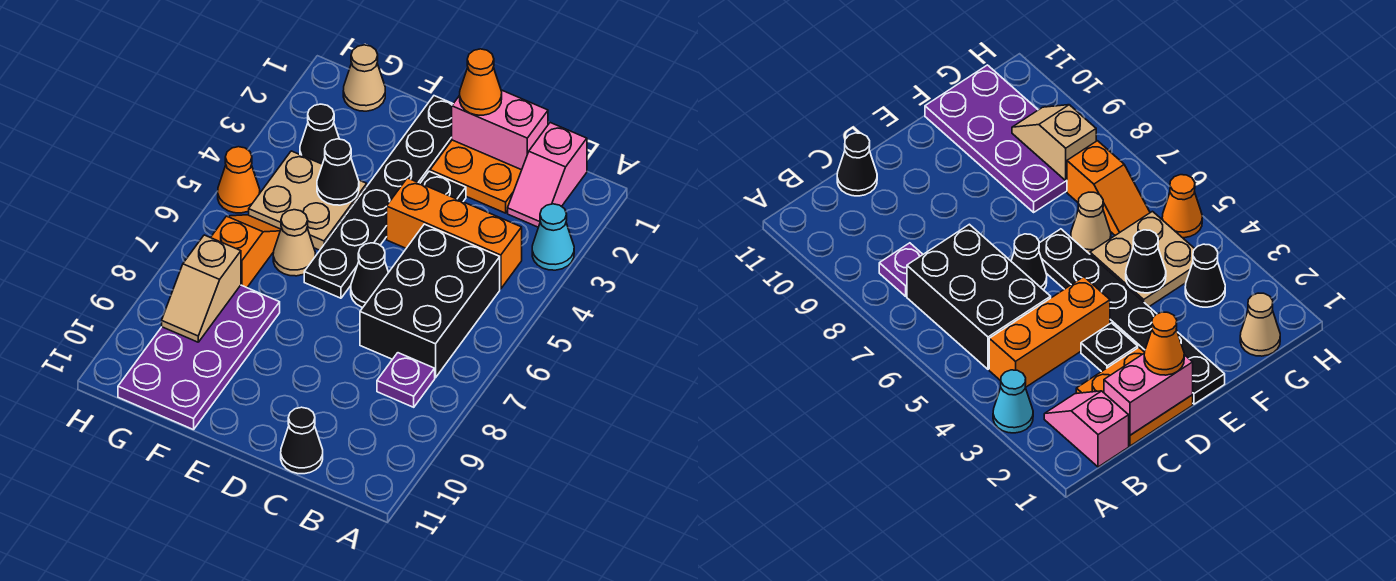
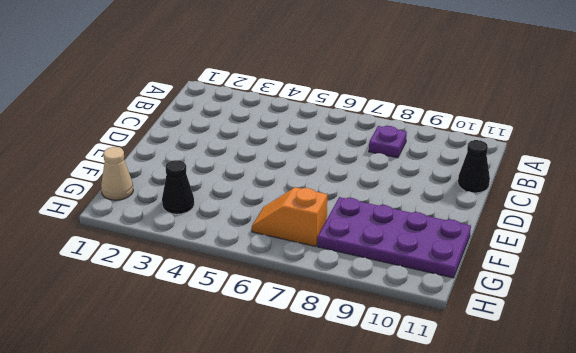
none -> cyan 1x1 cone [532,204,574,270]
none -> pink 1x2 slope [508,123,587,227]
none -> orange 1x3 brick [387,178,522,289]

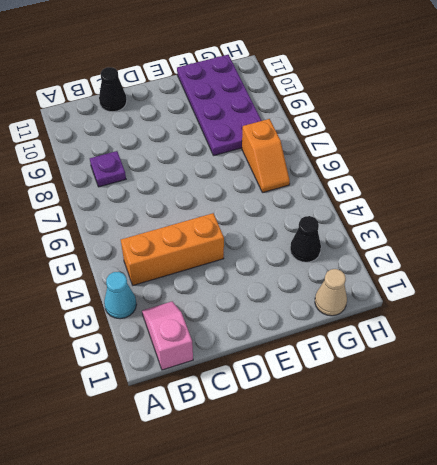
none -> black 2x3 brick [360,224,500,378]
none -> orange 2x2 plate [430,140,522,213]
none -> black 1x1 plate [420,171,466,202]

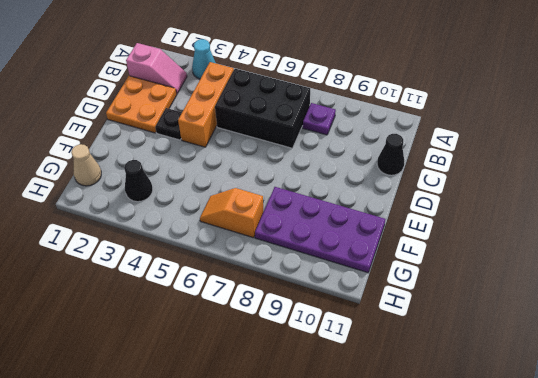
none -> black 1x1 cone [351,243,389,307]
none -> black 1x6 plate [304,96,453,298]
none -> tan 2x2 plate [249,151,367,250]

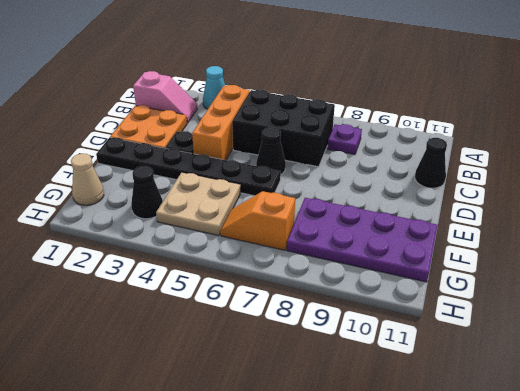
none -> tan 1x1 cone [273,210,315,276]
none -> orange 1x1 cone [218,147,260,213]
none -> pink 1x2 brick [452,90,548,170]

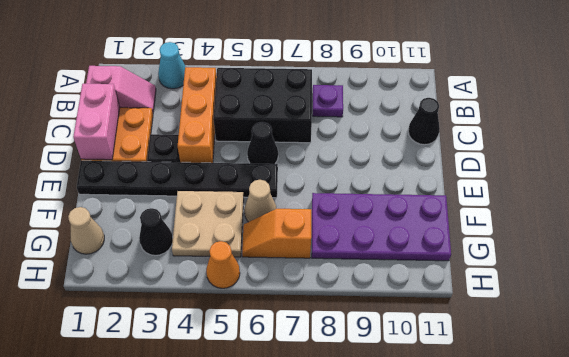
none -> black 1x1 cone [317,139,359,205]
none -> tan 1x2 slope [162,235,241,342]
none -> orange 1x1 cone [460,49,502,115]

